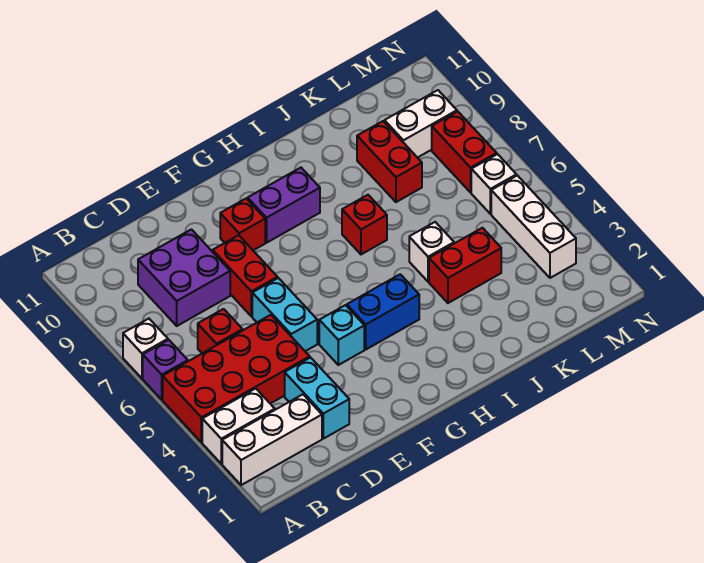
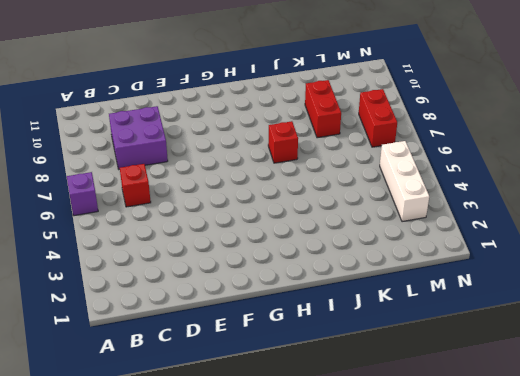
none -> white 1x3 brick [222,395,322,485]
none -> white 1x2 brick [202,388,275,464]
none -> red 2x4 brick [163,315,310,442]

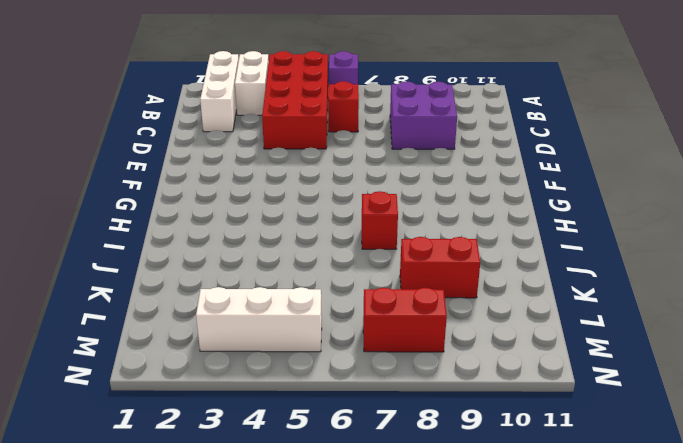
none -> white 1x1 brick [123,319,168,378]
none -> cyan 1x2 brick [285,358,349,439]
none -> cyan 1x2 brick [252,278,317,351]

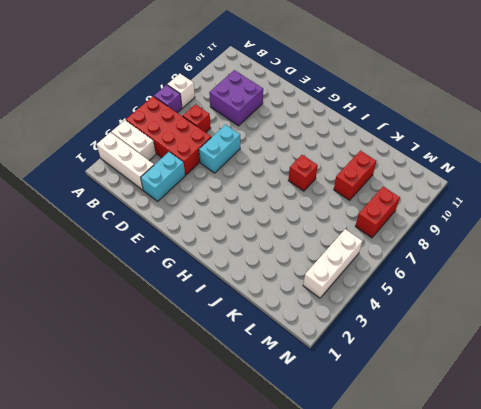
none -> red 1x2 brick [213,235,278,316]
none -> cyan 1x1 brick [319,305,364,365]
none -> red 1x1 brick [220,199,265,250]

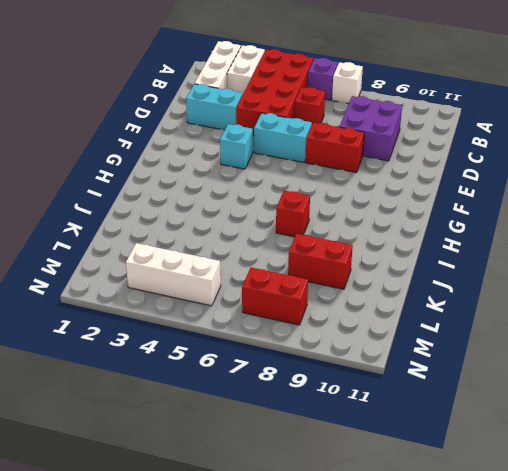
none -> red 1x1 brick [220,199,265,250]
none -> blue 1x2 brick [347,274,419,349]
none -> purple 1x2 brick [248,168,320,243]

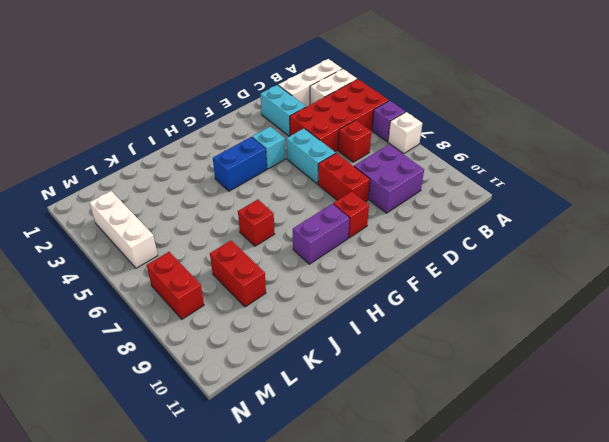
none -> red 1x2 brick [429,228,501,303]
none -> white 1x1 brick [409,222,454,282]
none -> white 1x2 brick [385,90,457,158]

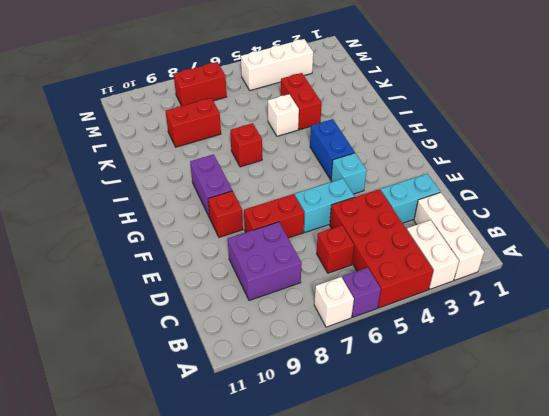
none -> white 1x2 brick [385,90,457,158]
none -> white 1x1 brick [471,154,516,214]

